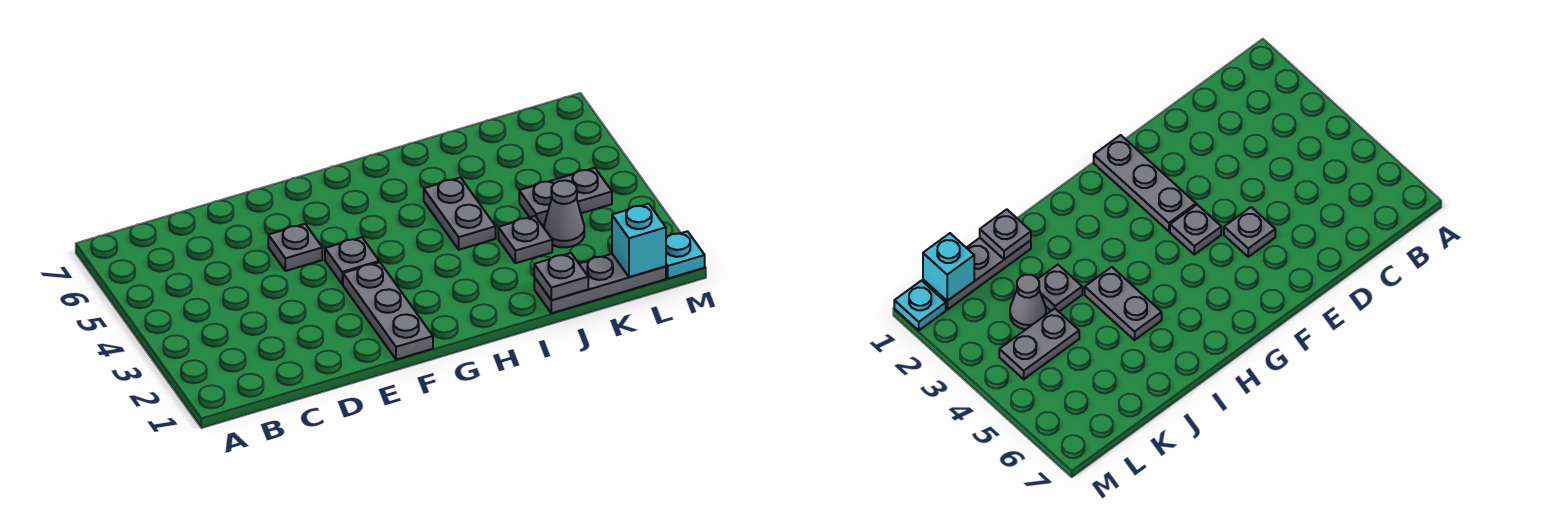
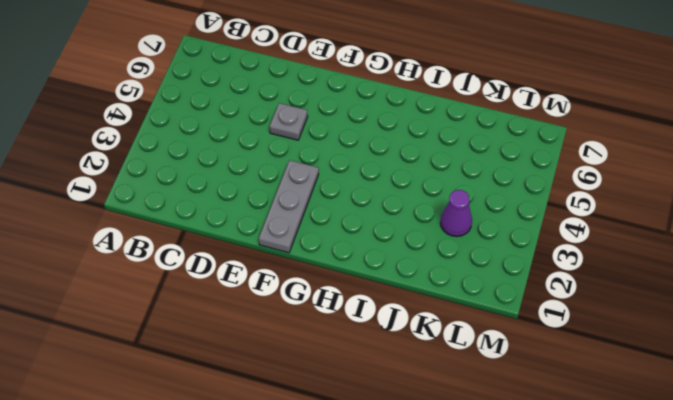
purple 1x1 cone [440,190,472,237] -> grey 1x1 cone [544,180,584,247]
none -> grey 1x1 plate [325,237,379,284]
none -> grey 1x2 plate [424,177,496,250]

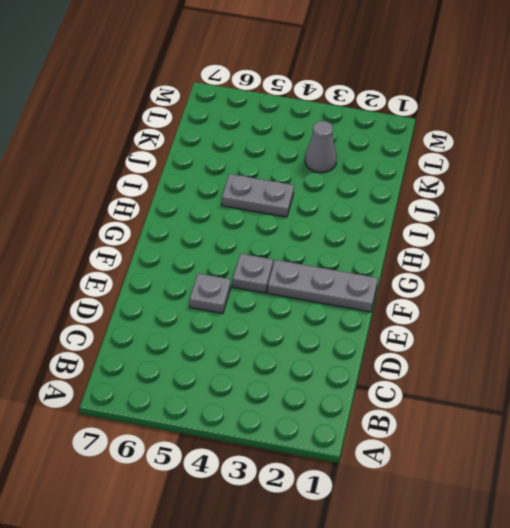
none -> grey 1x3 plate [534,254,666,313]
none -> grey 1x1 plate [498,216,552,263]

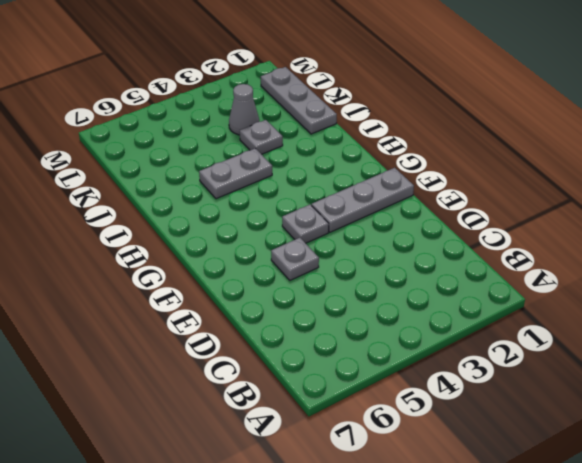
none -> grey 1x2 plate [519,168,612,225]
none -> cyan 1x1 plate [666,231,705,279]

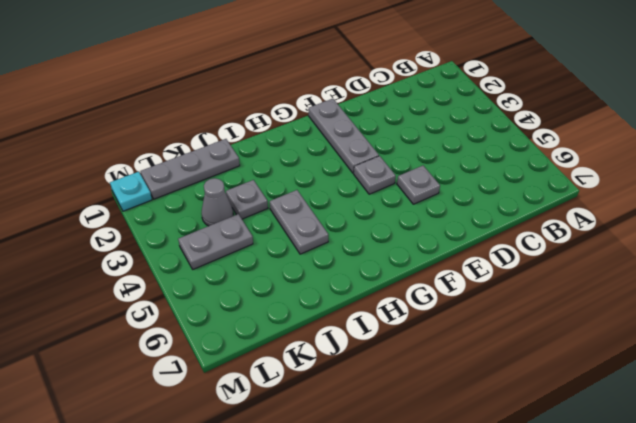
none -> grey 1x1 plate [534,253,588,300]
none -> cyan 1x1 brick [612,204,666,277]

